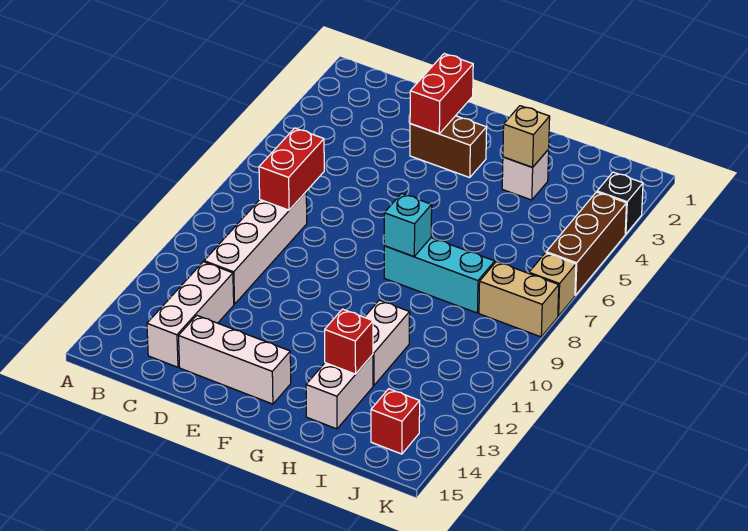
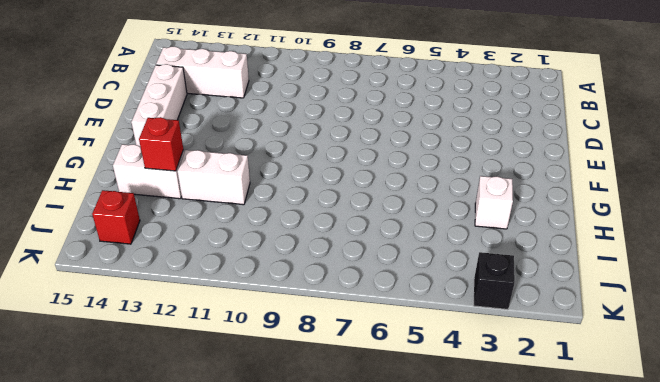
none -> white 1x4 brick [204,192,307,304]
none -> brown 1x2 brick [410,116,487,178]
none -> cyan 1x3 brick [384,238,495,313]

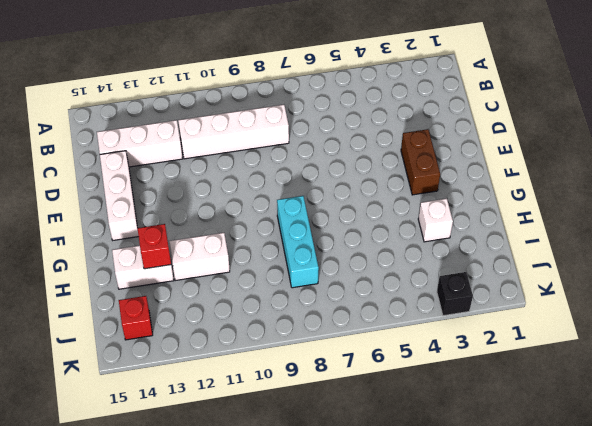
none -> tan 1x2 brick [479,262,559,337]
none -> brown 1x3 brick [546,192,626,295]
none -> tan 1x1 brick [529,253,576,316]

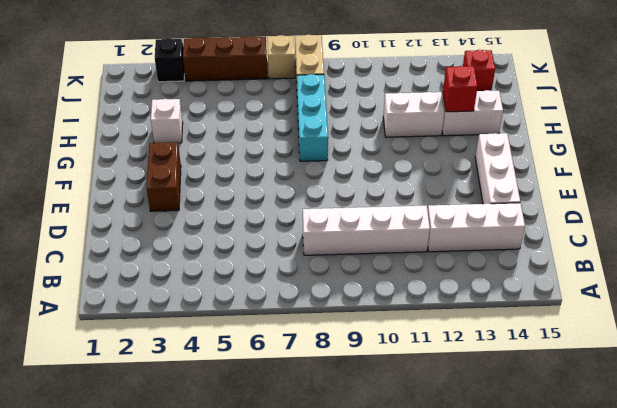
none -> red 1x2 brick [259,128,324,210]
none -> red 1x2 brick [410,54,473,134]
none -> cyan 1x1 brick [384,194,432,257]

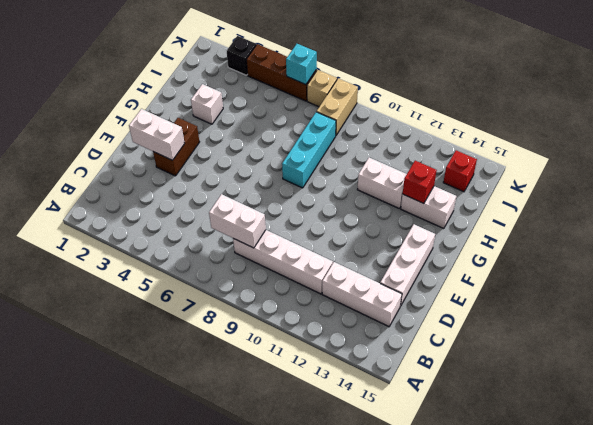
white 1x2 brick [209,194,266,248] -> red 1x2 brick [259,128,324,210]
white 1x2 brick [129,109,185,160] -> red 1x2 brick [410,54,473,134]
cyan 1x1 brick [286,44,317,85] -> cyan 1x1 brick moved to [384,194,432,257]
none -> tan 1x1 brick [503,106,550,167]

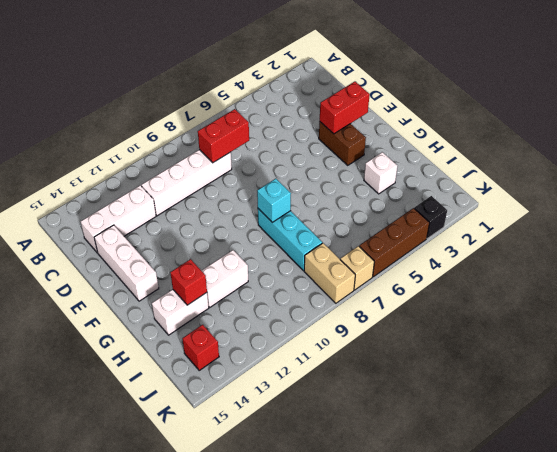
none -> tan 1x1 brick [503,106,550,167]

